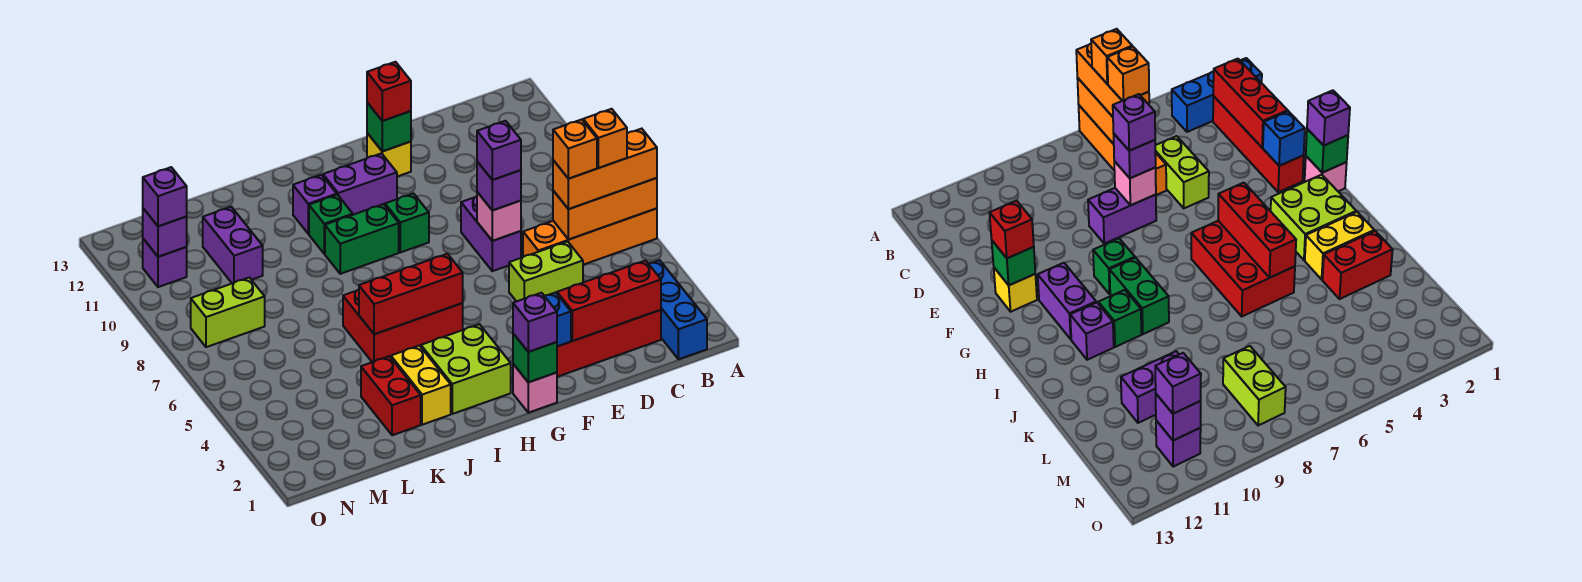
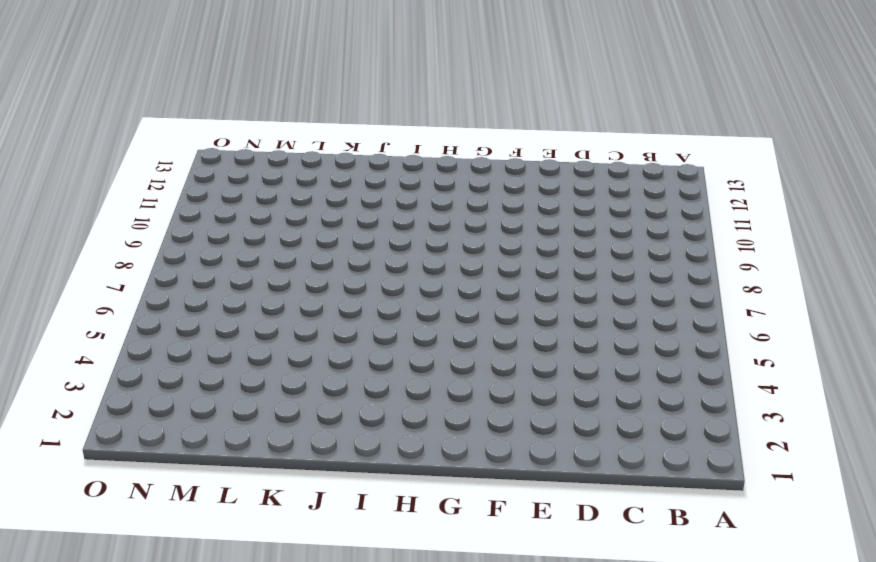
none -> orange 1x4 brick [523,208,657,265]
none -> blue 1x3 brick [648,260,707,359]
none -> red 1x4 brick [557,310,661,377]
none -> lime 1x2 brick [509,242,583,302]

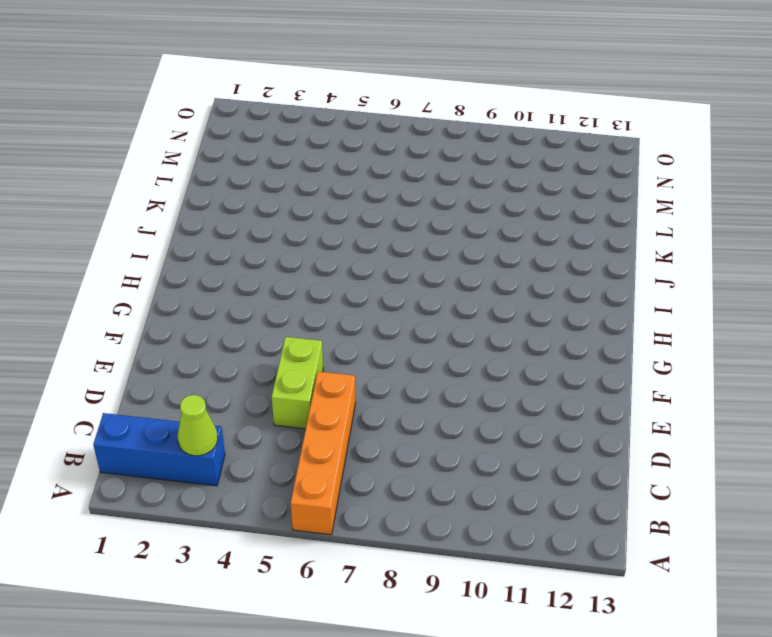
lime 1x1 cone [178,395,218,456] -> none
none -> red 1x4 brick [557,310,661,377]
none -> purple 1x2 brick [461,196,521,271]
none -> yellow 1x1 brick [367,133,411,177]
none -> pink 1x1 brick [513,364,557,413]

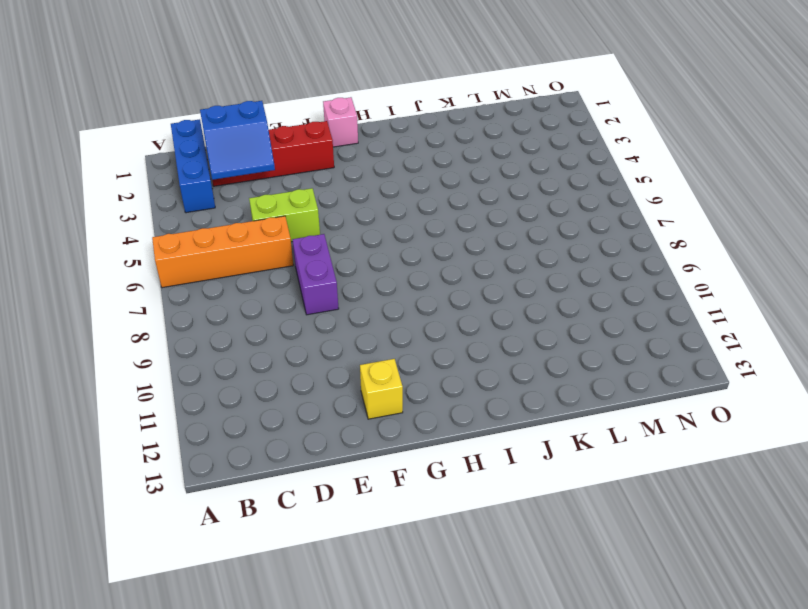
blue 2x2 slope [200,101,275,180] -> red 1x3 brick [557,260,661,341]
none -> green 1x1 brick [385,193,429,252]
none -> purple 1x2 brick [323,153,397,215]
none -> lime 2x2 brick [421,324,511,414]
none -> red 2x3 brick [343,290,463,362]

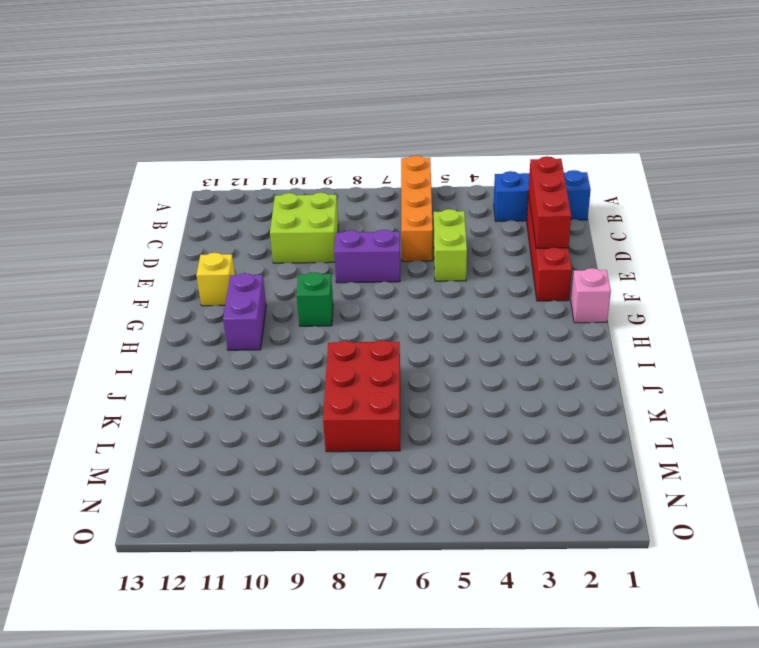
lime 2x2 brick [270,193,338,263] -> lime 2x2 brick moved to [421,324,511,414]
red 2x3 brick [323,340,400,452] -> red 2x3 brick moved to [343,290,463,362]
none -> green 1x2 brick [325,204,399,274]
none -> green 1x1 brick [309,195,353,254]
none -> purple 1x1 brick [293,175,337,234]
none -> yellow 1x2 brick [391,346,451,425]

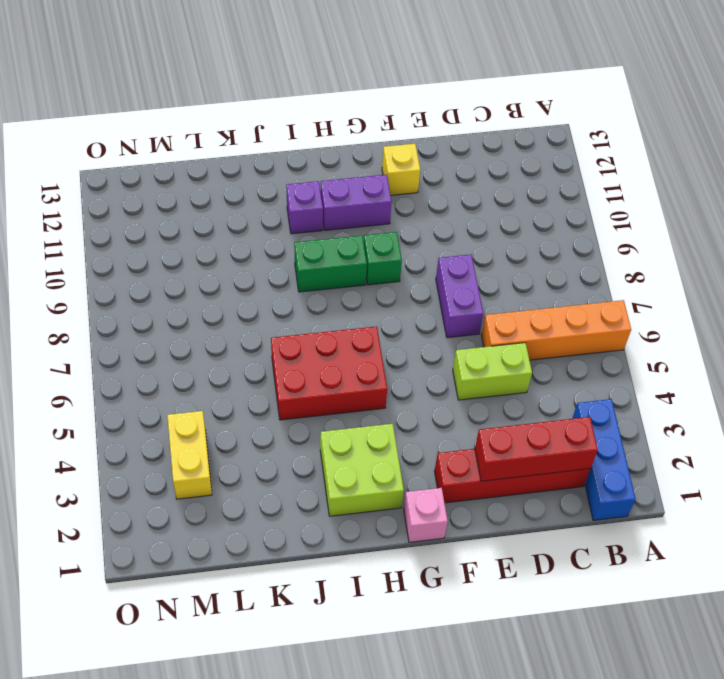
yellow 1x2 brick [167,411,212,499] -> yellow 1x2 brick moved to [391,346,451,425]
none -> green 1x1 brick [309,195,353,254]
none -> red 1x2 brick [361,356,421,435]
none -> purple 1x2 brick [203,207,263,283]
none -> lime 1x2 brick [191,278,265,347]

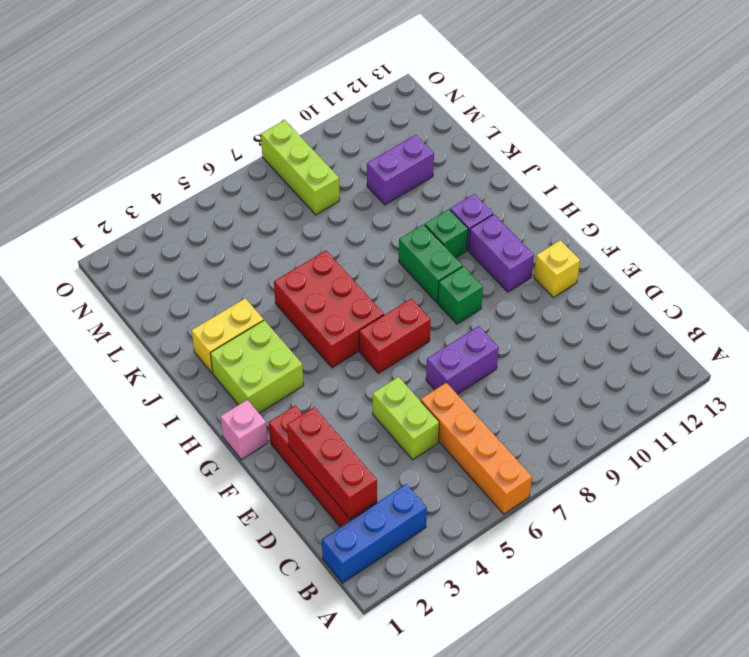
red 1x2 brick [359,299,431,373] -> red 1x2 brick moved to [361,356,421,435]
lime 1x3 brick [261,120,340,215] -> lime 1x2 brick [191,278,265,347]
none -> purple 1x1 brick [143,239,187,287]
none -> orange 1x3 brick [553,178,657,239]
none -> pink 1x1 brick [477,192,521,241]
none -> blue 1x1 brick [545,293,571,346]

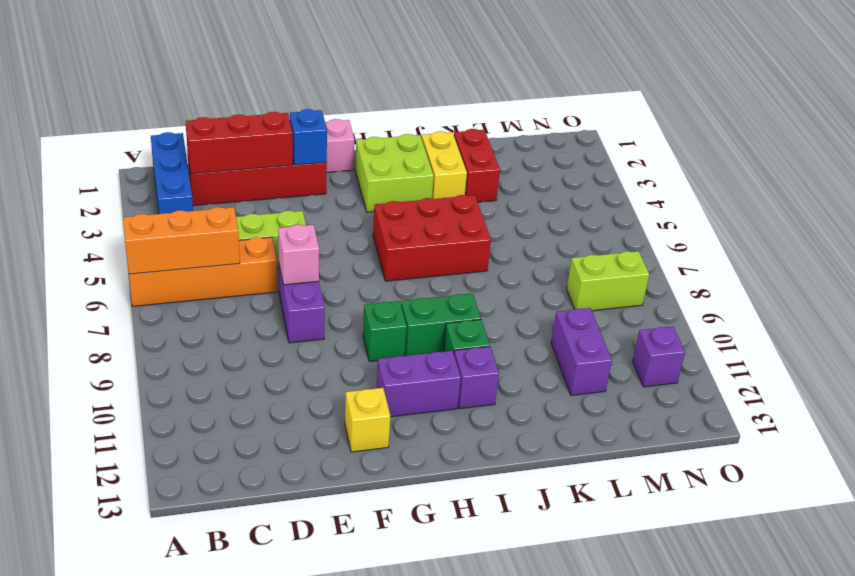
none -> green 1x1 brick [367,103,411,151]
none -> green 1x1 brick [513,334,557,382]
none -> red 1x3 brick [359,254,463,334]
none -> purple 1x1 brick [143,208,187,257]

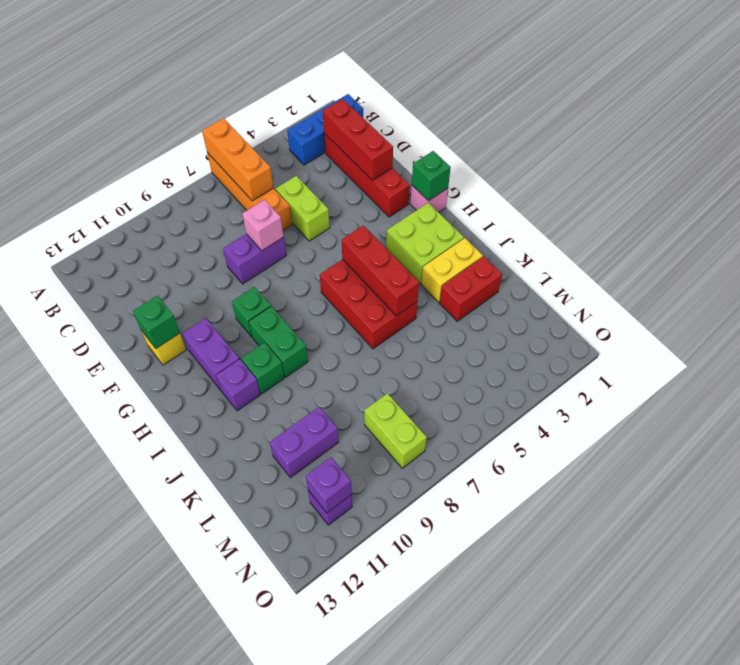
none -> blue 1x1 brick [545,293,571,346]
none -> orange 1x3 brick [553,129,657,209]
none -> purple 1x1 brick [477,162,521,210]
none -> red 1x1 brick [367,62,411,121]

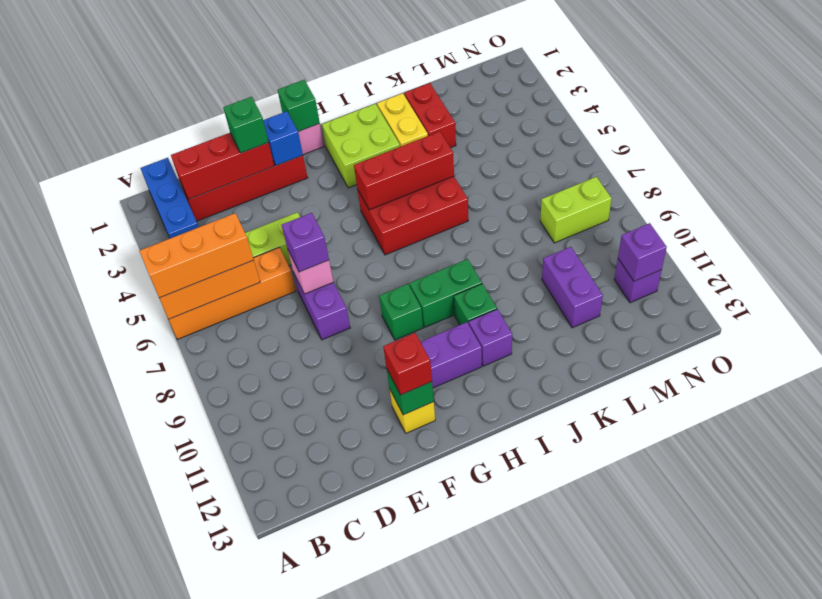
green 1x1 brick [223,97,268,153] -> none
none -> purple 1x1 brick [513,293,557,352]
none -> purple 1x1 brick [143,167,187,226]
none -> orange 1x1 brick [583,109,627,168]
none -> orange 1x1 brick [553,119,597,179]

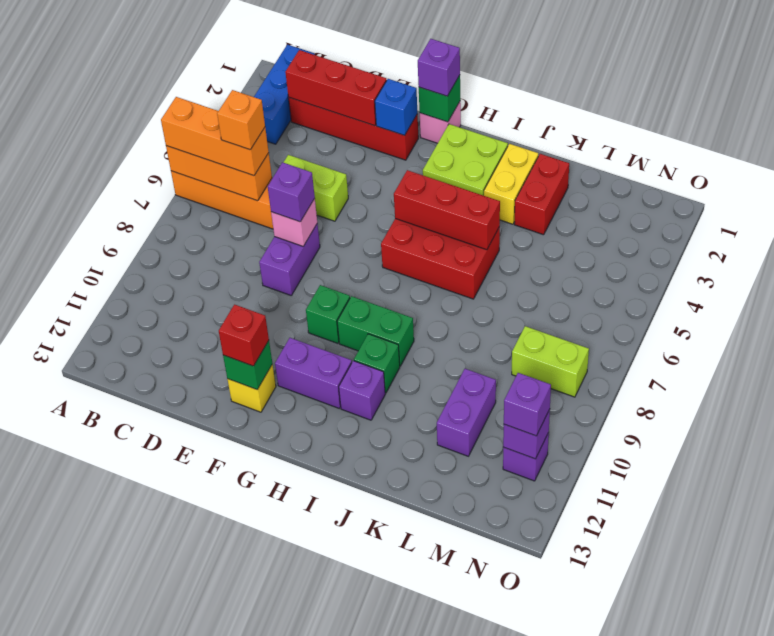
none -> orange 1x1 brick [583,109,627,168]
none -> purple 1x1 brick [477,121,521,180]

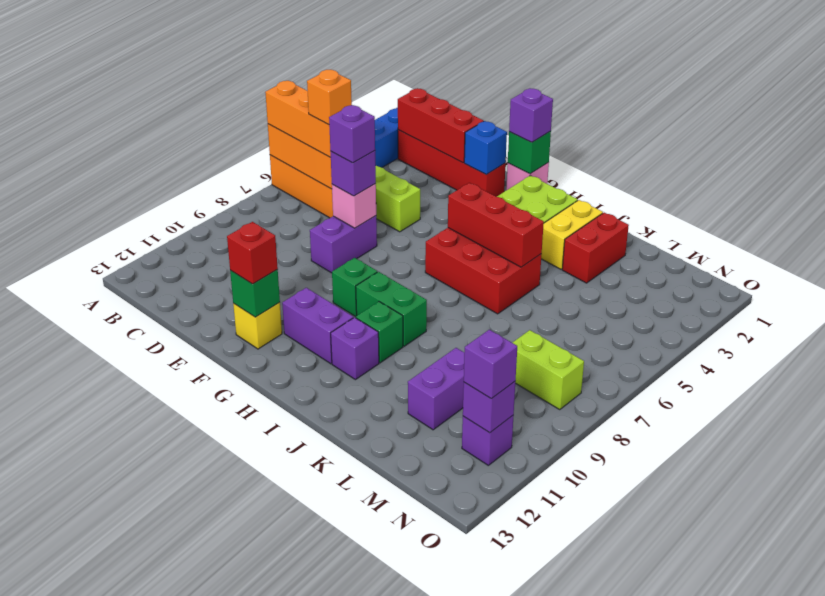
none -> orange 1x1 brick [583,109,627,168]

